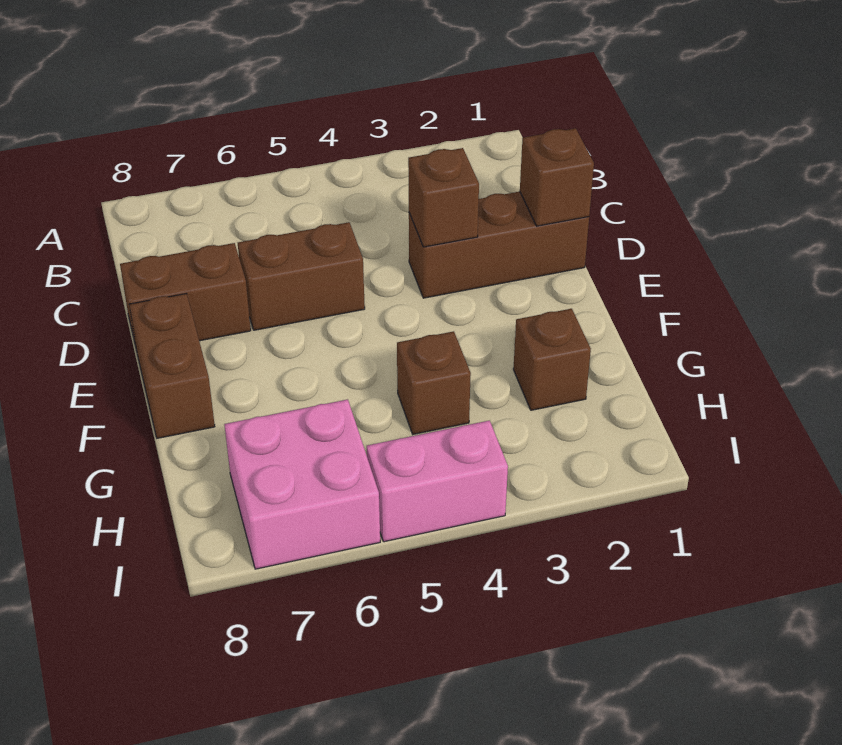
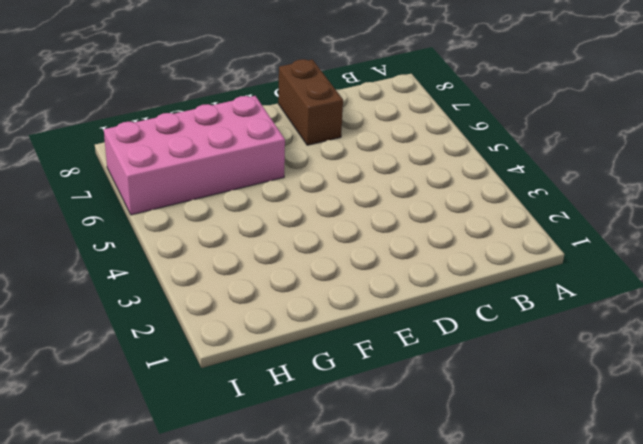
pink 2x4 brick [104,96,285,215] -> pink 2x2 brick [224,399,380,569]
none -> brown 1x3 brick [409,192,589,298]
none -> brown 1x2 brick [238,222,365,330]

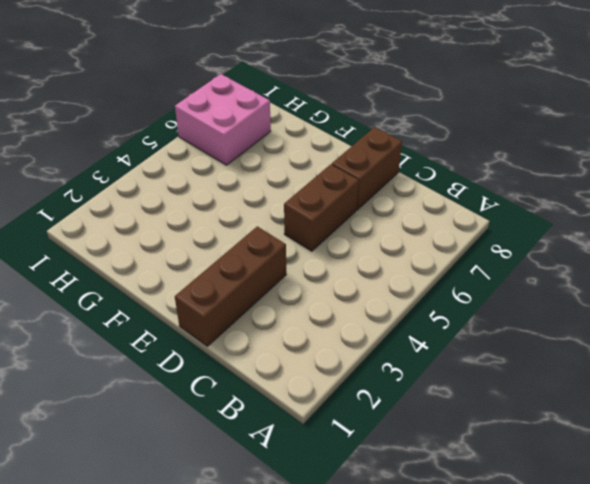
none -> brown 1x2 brick [129,294,215,438]
none -> brown 1x1 brick [513,309,591,410]

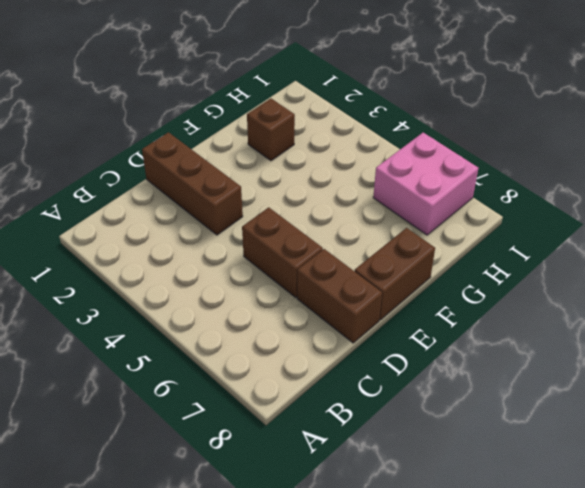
none -> brown 1x1 brick [397,331,471,434]
none -> pink 1x2 brick [367,421,508,542]

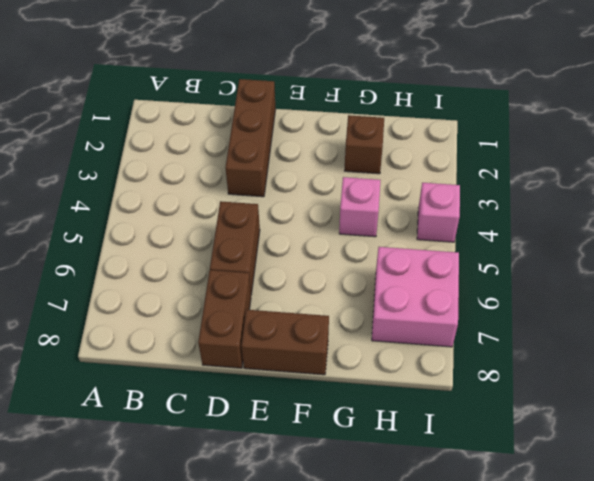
pink 1x1 brick [339,177,381,237] -> brown 1x1 brick [397,331,471,434]
pink 1x1 brick [417,183,460,242] -> pink 1x2 brick [367,421,508,542]
none -> brown 1x1 brick [520,128,594,226]
none -> brown 1x1 brick [408,148,479,247]

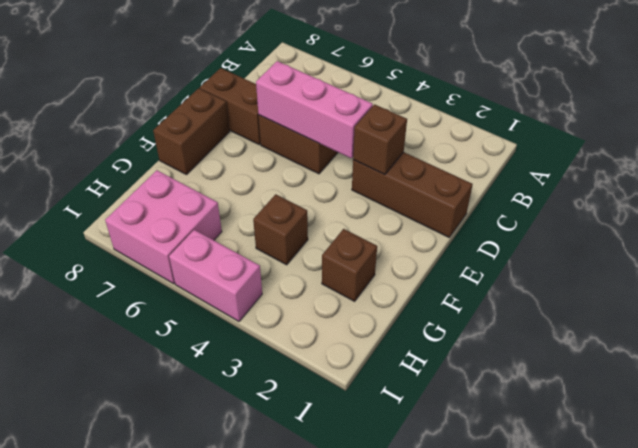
pink 1x3 brick [256,61,373,159] -> none
none -> brown 1x1 brick [520,128,594,226]

